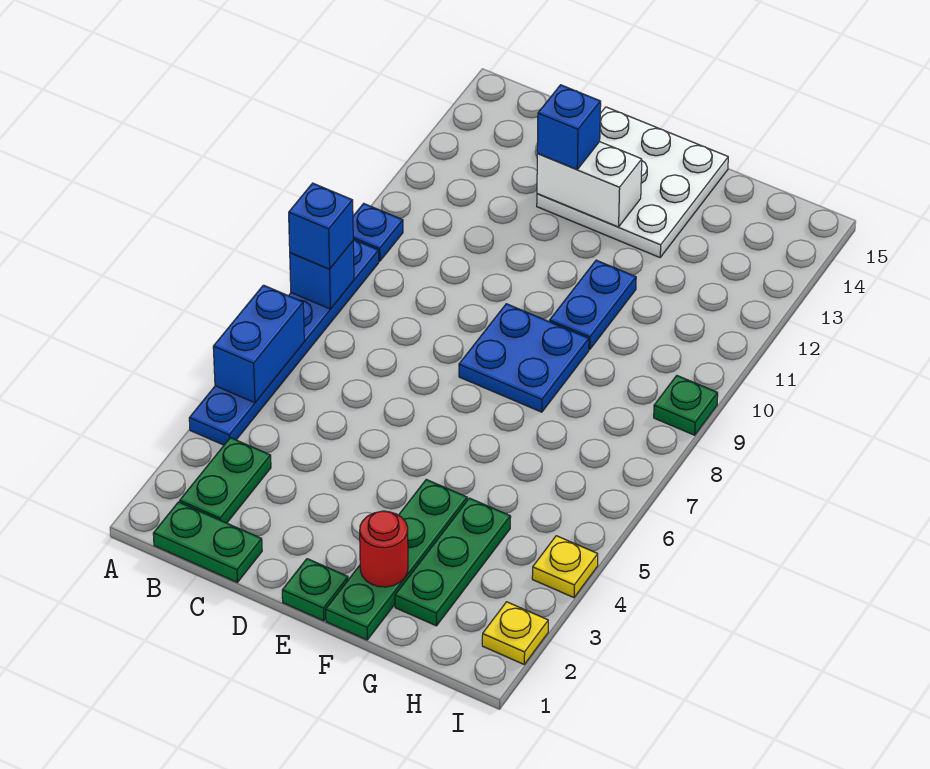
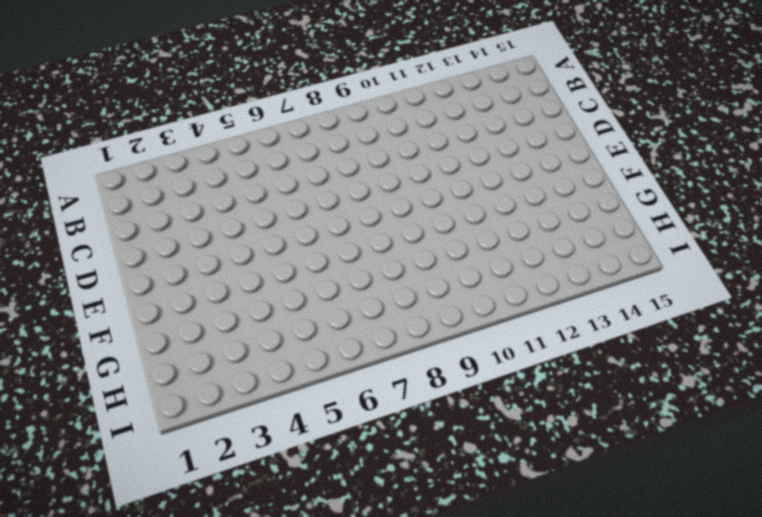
none -> blue 1x6 plate [189,240,379,445]
none -> blue 1x1 plate [353,204,403,261]
none -> green 1x2 plate [153,502,262,582]

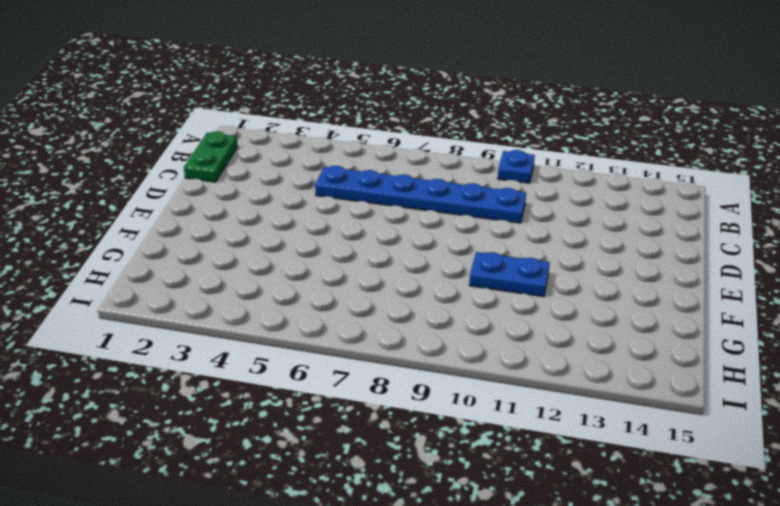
blue 1x6 plate [315,166,526,223] -> blue 1x6 plate moved to [189,240,379,445]
none -> green 1x2 plate [180,438,271,523]
none -> white 3x3 plate [537,107,728,257]
none -> green 1x1 plate [282,559,348,621]

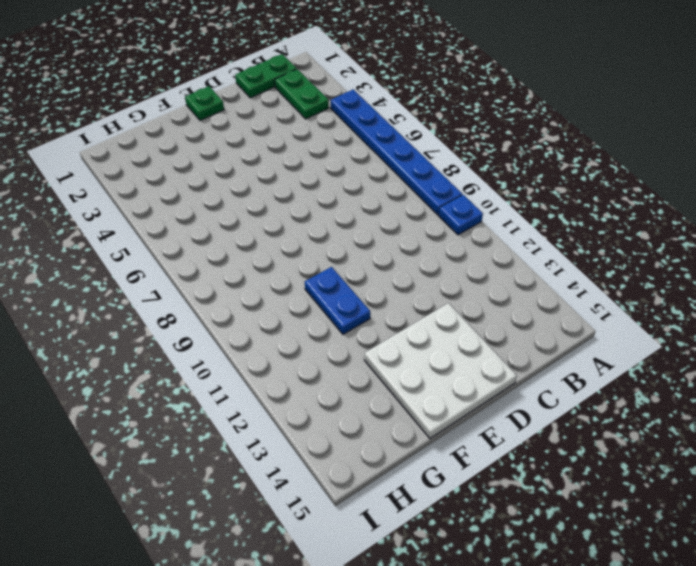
none -> blue 2x2 plate [459,304,589,412]
none -> green 1x4 plate [326,480,467,640]
none -> green 1x3 plate [395,498,511,626]

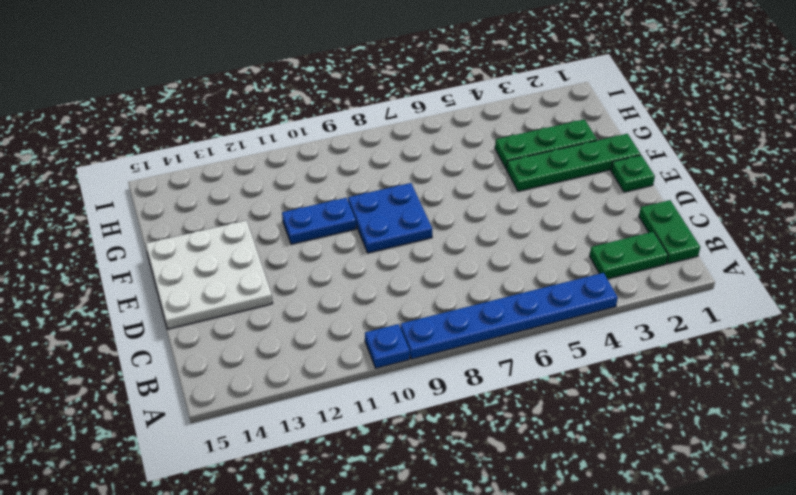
none -> yellow 1x1 plate [482,602,548,664]
none -> yellow 1x1 plate [532,536,598,598]
none -> green 1x1 plate [654,376,718,435]

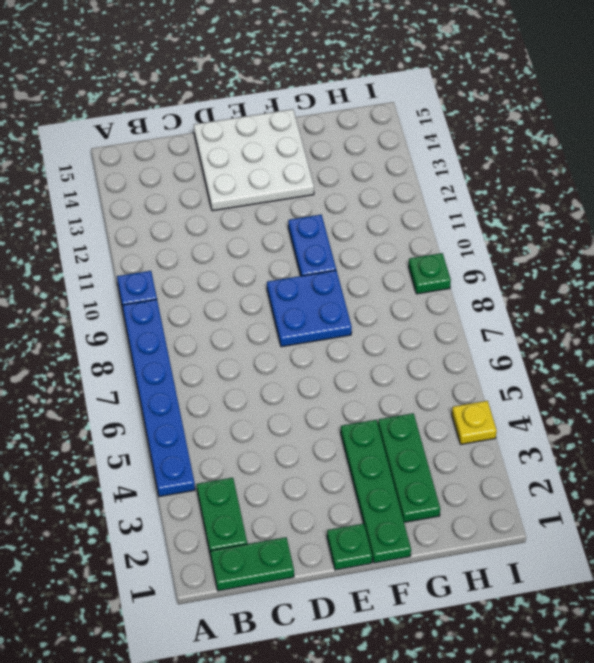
none -> yellow 1x1 plate [482,602,548,664]
none -> blue 1x2 brick [213,285,304,403]
none -> blue 1x1 brick [290,241,354,309]

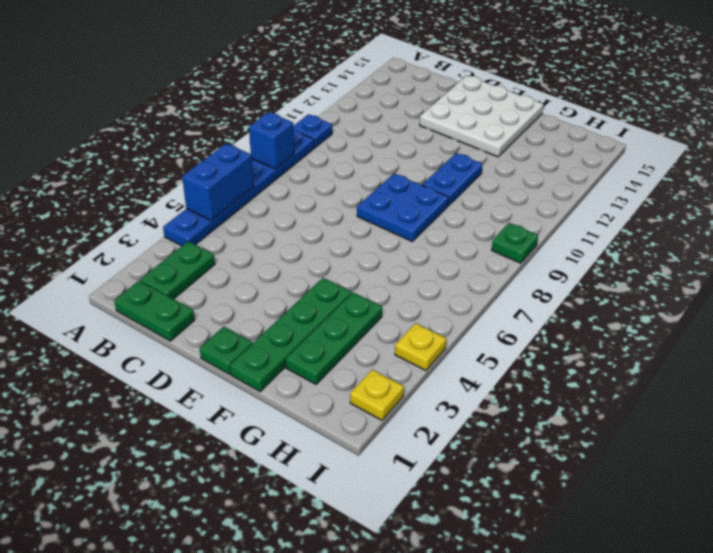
none -> white 1x2 brick [537,142,642,227]
none -> red 1x1 round brick [360,511,408,587]
none -> blue 1x1 brick [289,183,353,269]

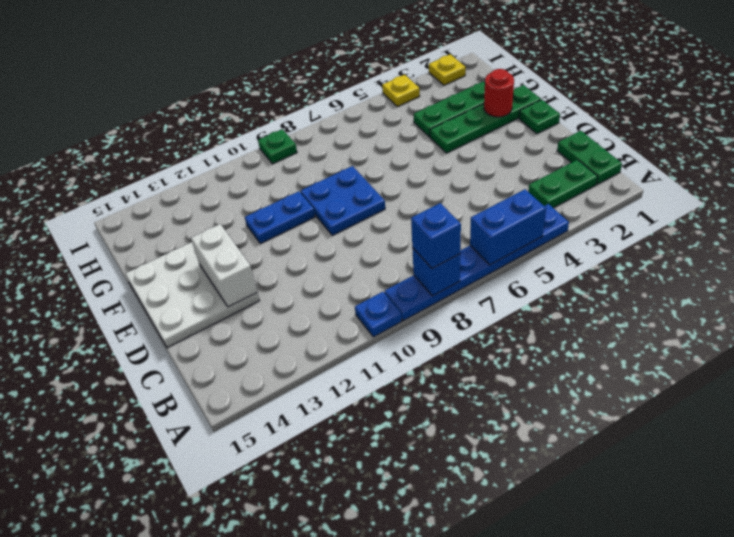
none -> blue 1x1 brick [537,85,601,169]

